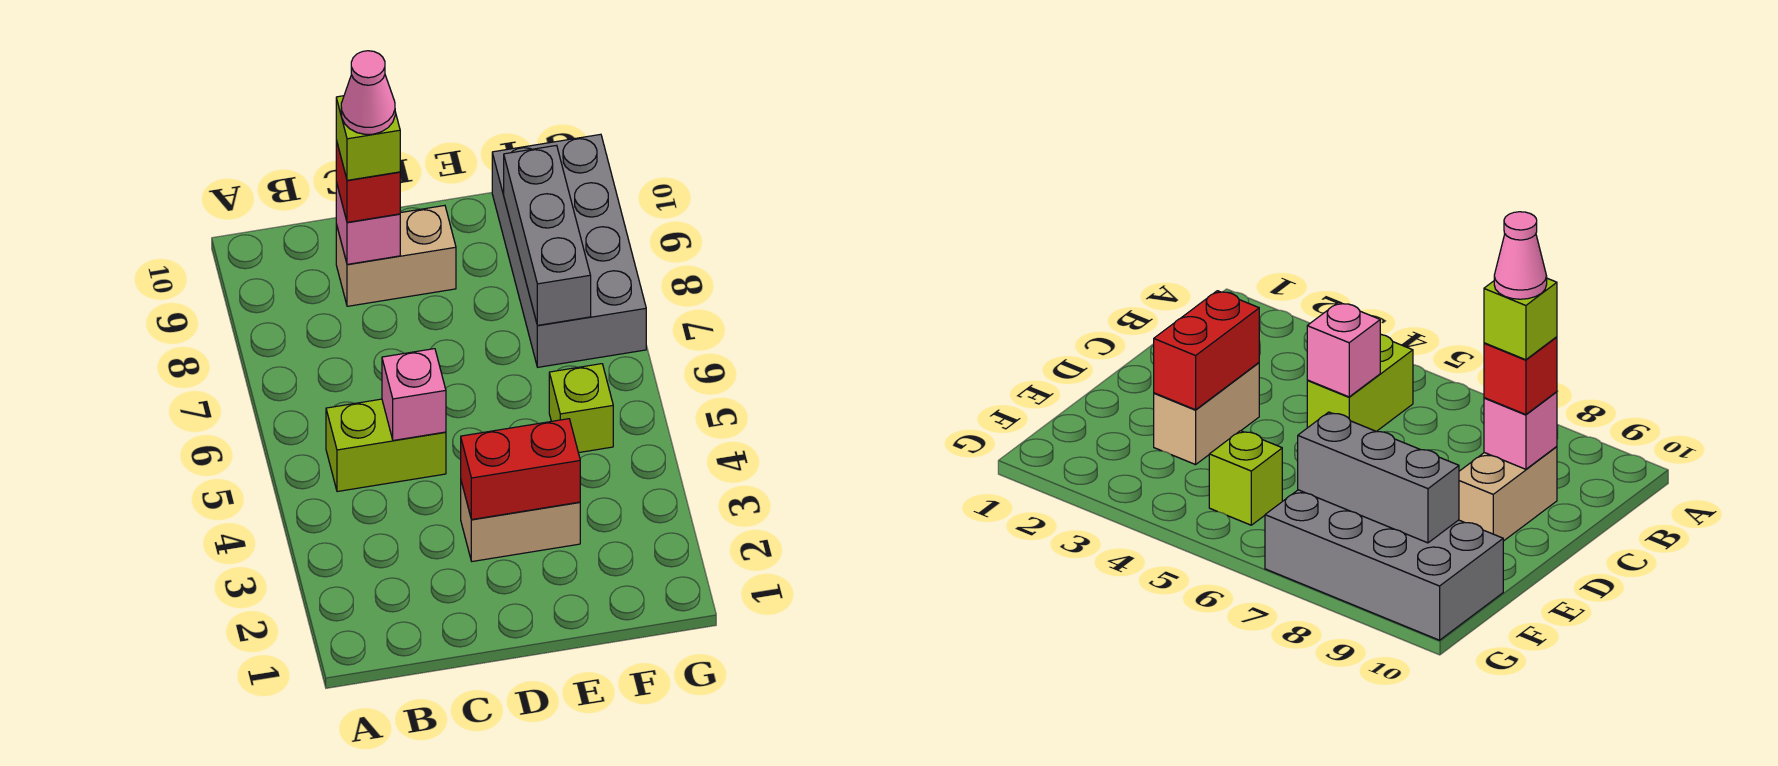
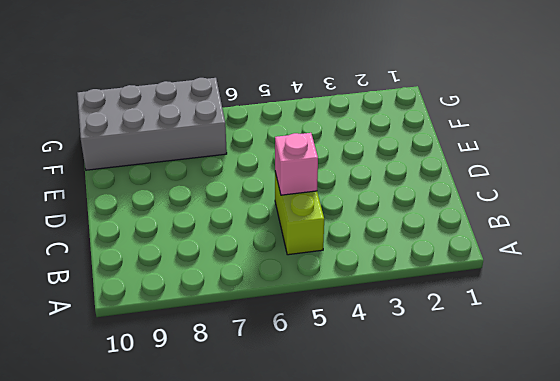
none -> tan 1x2 brick [336,205,456,306]
none -> tan 1x2 brick [461,482,580,561]
none -> lime 1x1 brick [549,364,613,453]

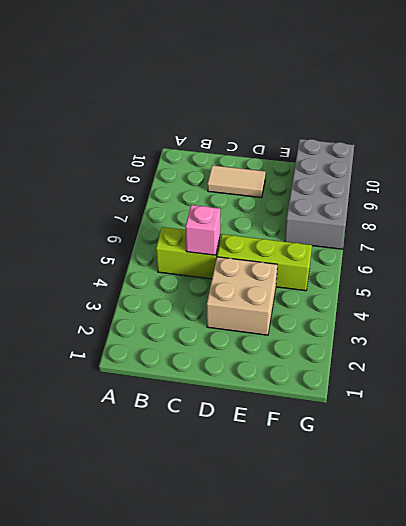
tan 1x2 tile [207,165,266,198] -> tan 1x2 brick [336,205,456,306]
tan 2x2 brick [207,257,277,335] -> tan 1x2 brick [461,482,580,561]
lime 1x3 brick [217,234,312,291] -> lime 1x1 brick [549,364,613,453]
none -> pink 1x1 brick [336,182,400,264]
none -> red 1x2 brick [461,419,580,520]
none -> grey 1x3 brick [504,145,591,325]

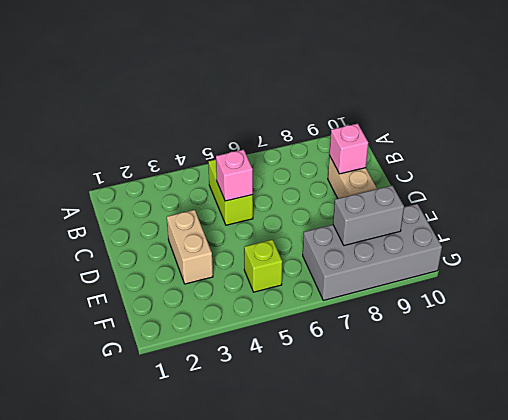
grey 1x2 brick [333,186,404,246] -> grey 1x3 brick [504,145,591,325]
none -> red 1x2 brick [461,419,580,520]
none -> red 1x1 brick [336,140,400,222]
none -> lime 1x1 brick [336,96,400,180]

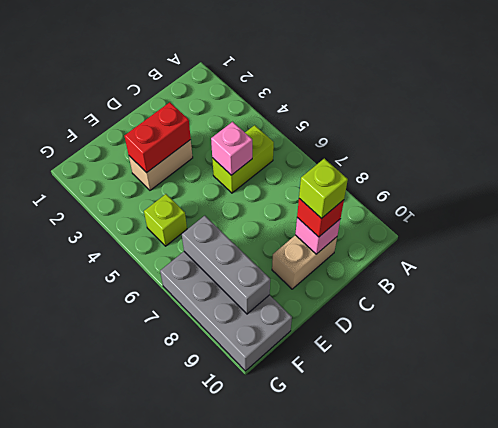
none -> pink 1x1 cone [341,51,395,134]

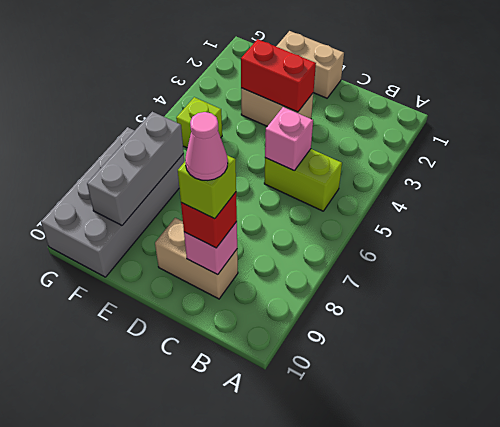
tan 1x2 brick [276,31,344,98] -> none

